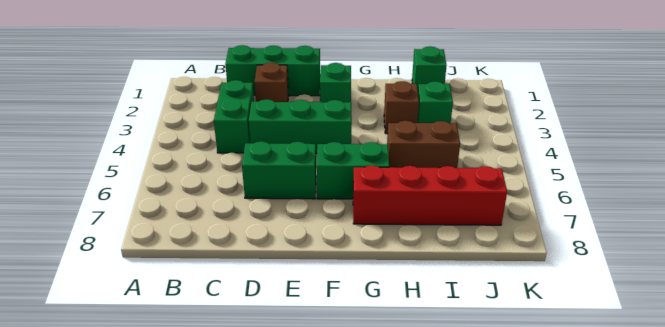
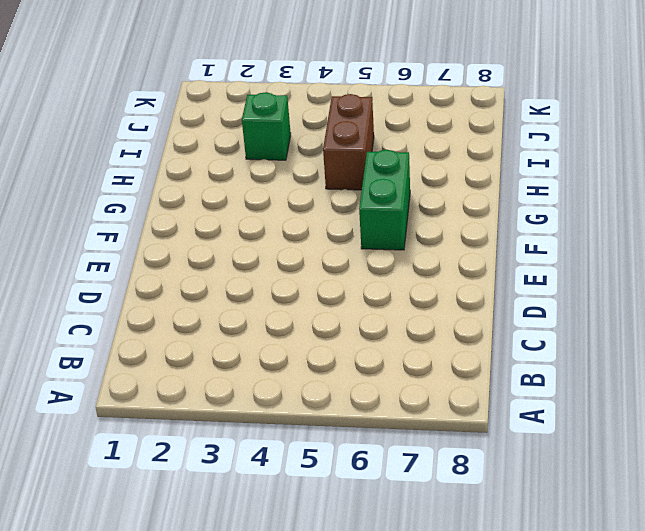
none -> green 1x3 brick [225,45,320,96]
none -> green 1x2 brick [214,80,254,153]
none -> brown 1x1 brick [254,62,289,102]

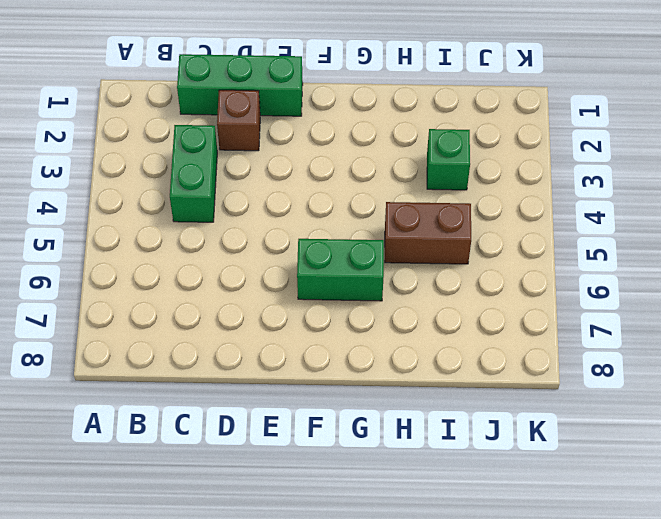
none -> green 1x3 brick [249,99,352,154]
none -> green 1x2 brick [242,141,316,199]
none -> green 1x1 brick [320,63,351,102]

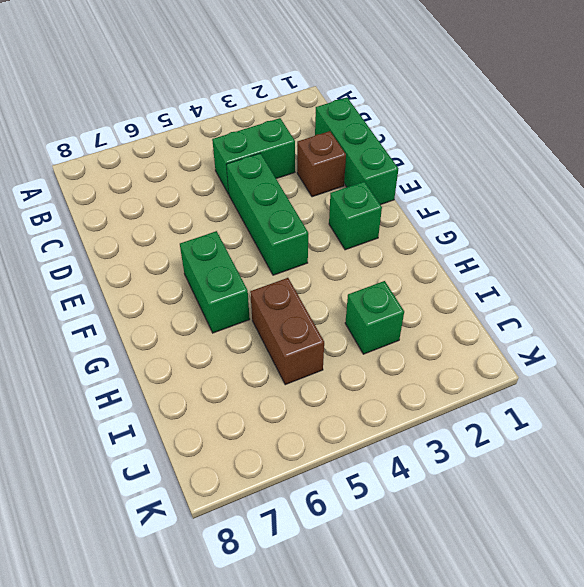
none -> green 1x2 brick [242,141,316,199]
none -> red 1x4 brick [353,165,507,225]
none -> brown 1x1 brick [384,81,419,134]

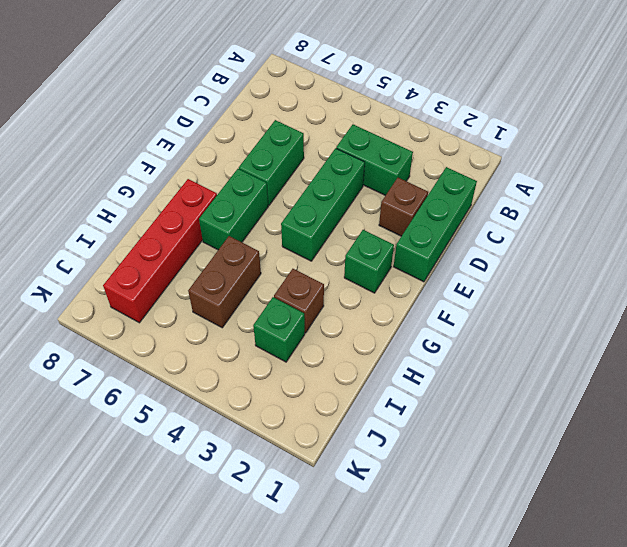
none -> green 1x1 brick [412,47,447,89]

